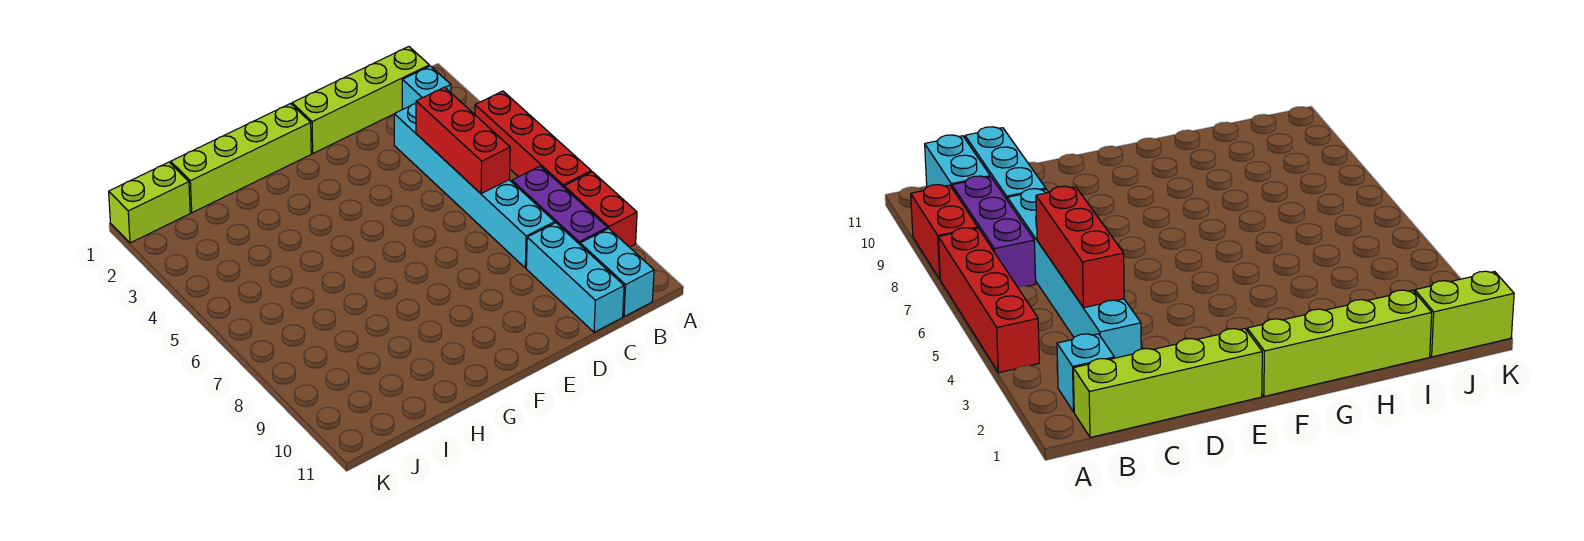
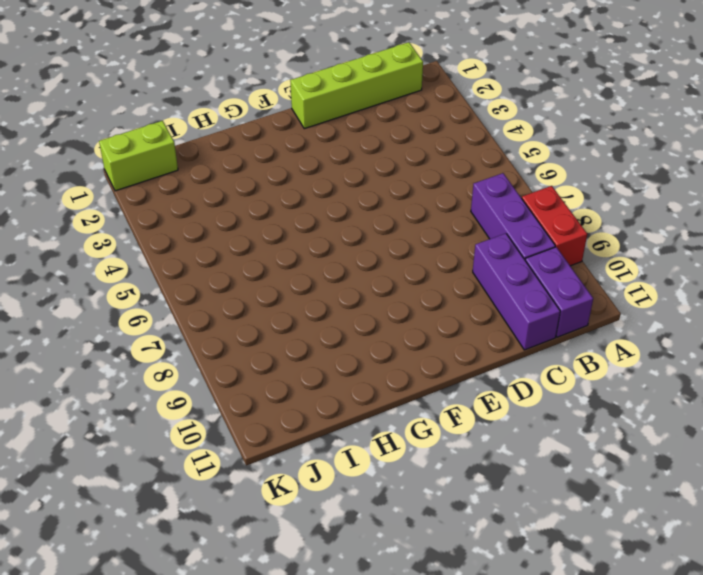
purple 1x2 brick [525,247,593,337] -> cyan 1x2 brick [580,229,654,317]
purple 1x3 brick [473,233,560,350] -> cyan 1x3 brick [526,223,624,332]
none -> red 1x4 brick [475,91,591,187]
none -> cyan 1x1 brick [402,66,451,109]

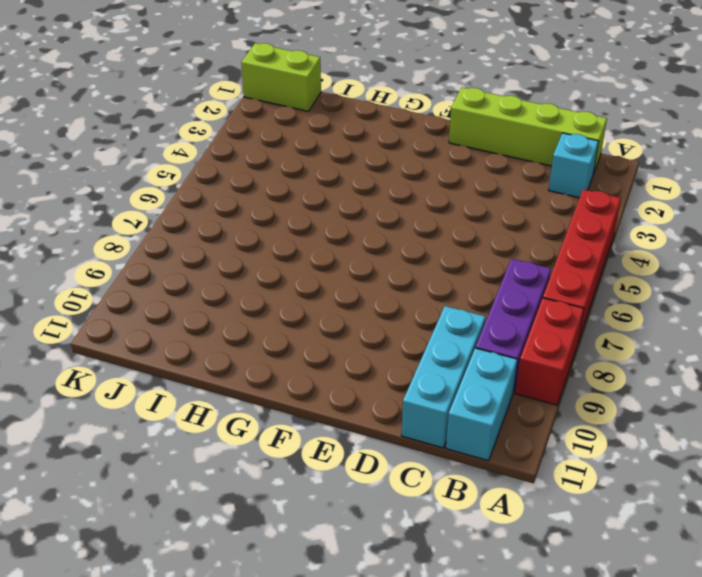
none -> cyan 1x6 brick [394,103,555,268]
none -> lime 1x4 brick [171,104,311,213]

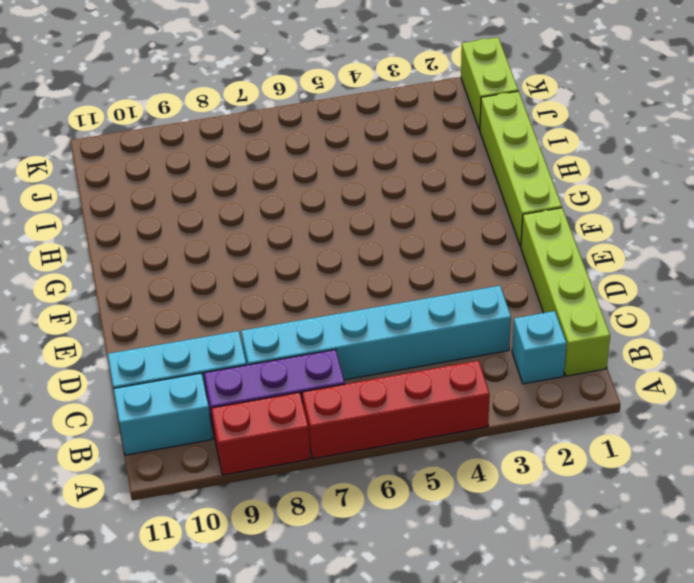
none -> red 1x3 brick [416,87,510,194]

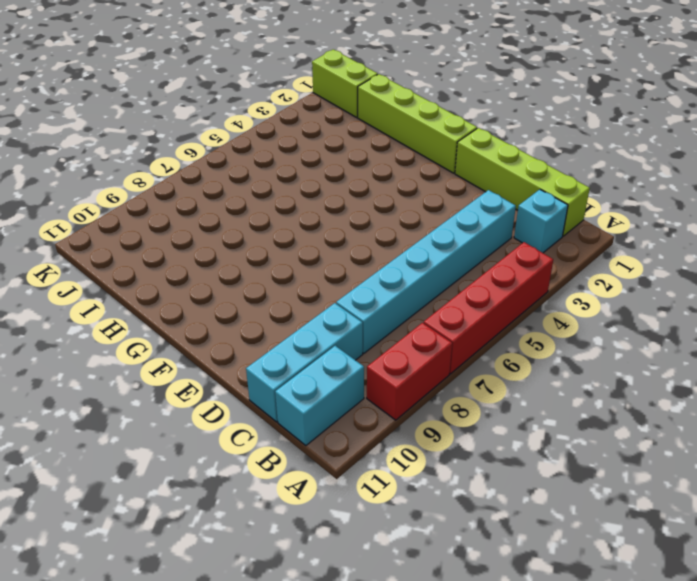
none -> purple 1x3 brick [512,166,607,244]
none -> red 1x3 brick [416,87,510,194]

